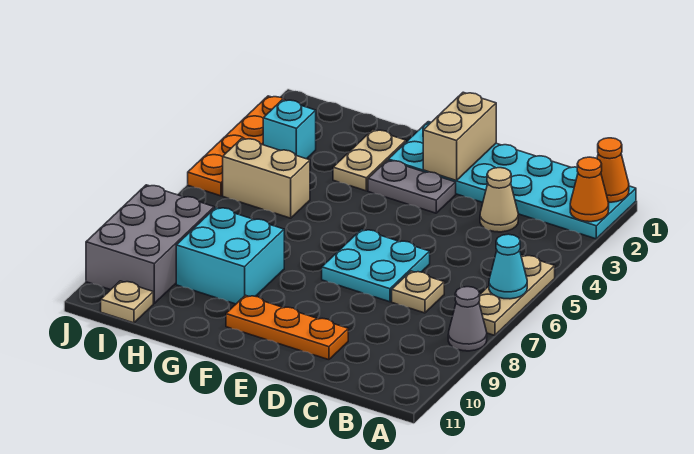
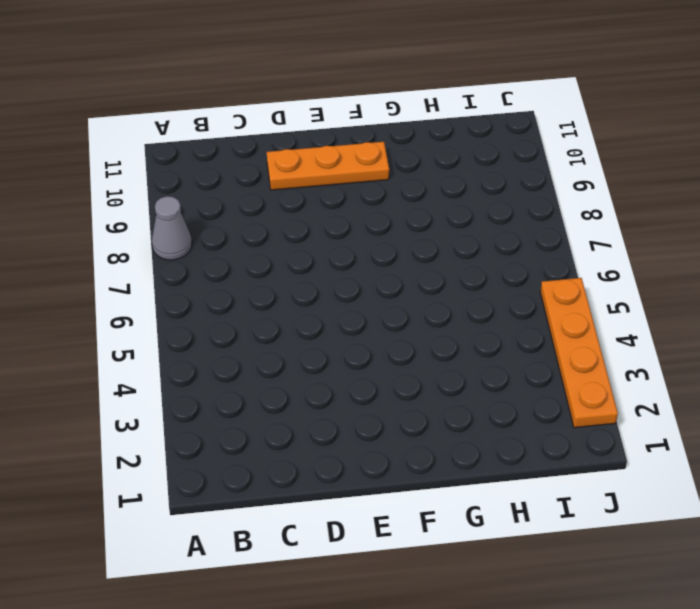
none -> cyan 2x6 plate [388,122,636,239]
none -> tan 1x3 plate [479,255,555,335]
none -> tan 1x1 cone [480,168,518,232]

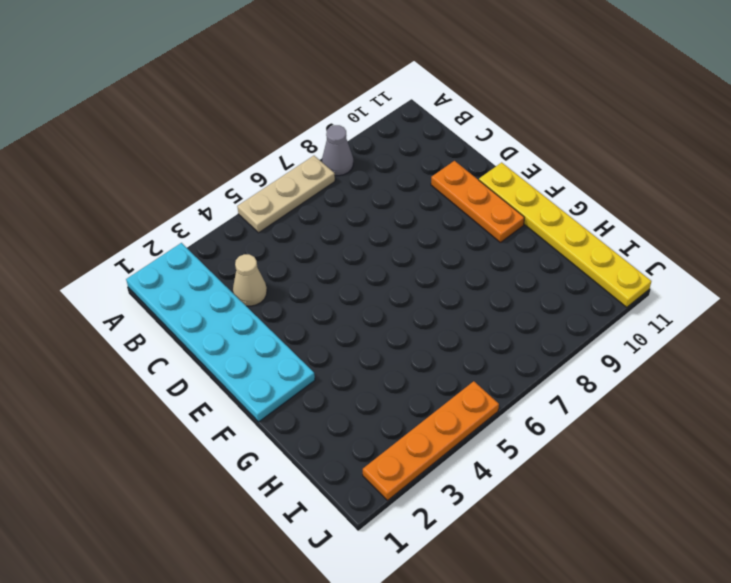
yellow 1x6 plate [479,162,651,307] -> tan 1x1 plate [101,281,153,323]
none -> tan 1x1 plate [392,271,444,313]
none -> cyan 2x2 plate [322,229,430,302]
none -> grey 1x2 plate [368,160,456,213]

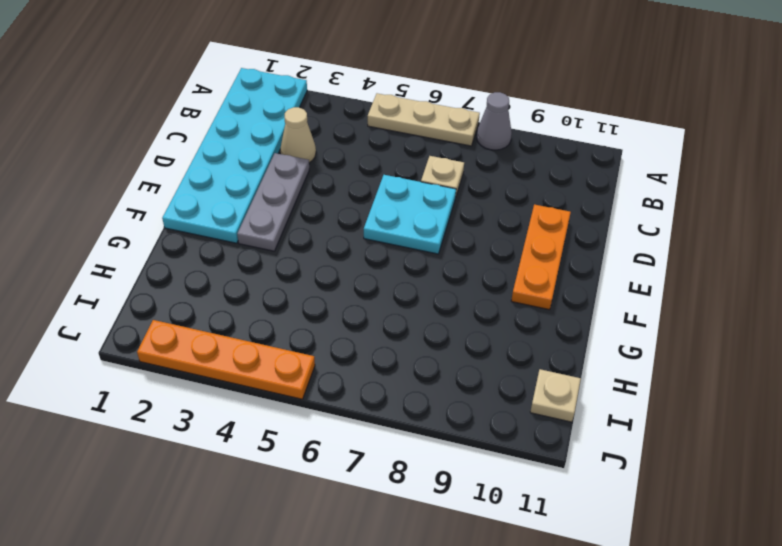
grey 1x3 plate [237,153,309,251] -> grey 1x2 plate [368,160,456,213]
none -> tan 1x2 plate [333,130,406,191]
none -> cyan 2x2 brick [176,207,284,304]
none -> tan 1x2 brick [223,138,310,218]

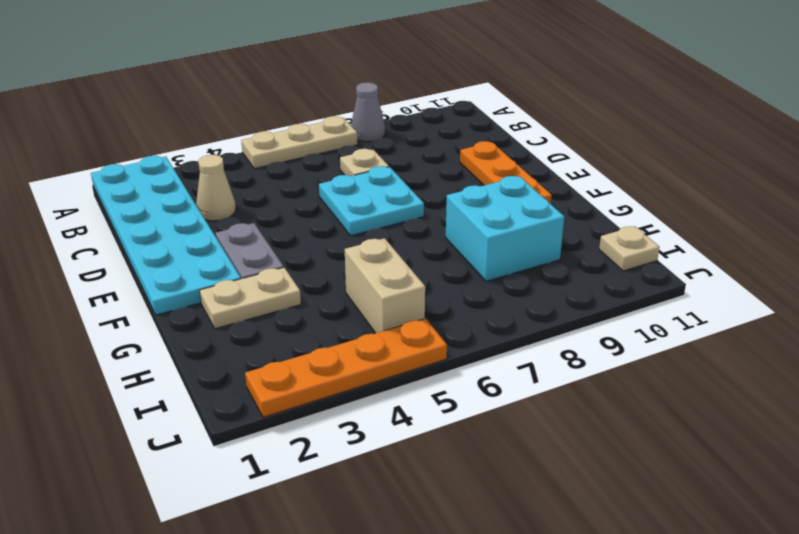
none -> cyan 1x1 brick [263,100,316,159]
none -> grey 2x3 brick [86,185,214,303]
none -> orange 1x1 cone [597,138,629,202]

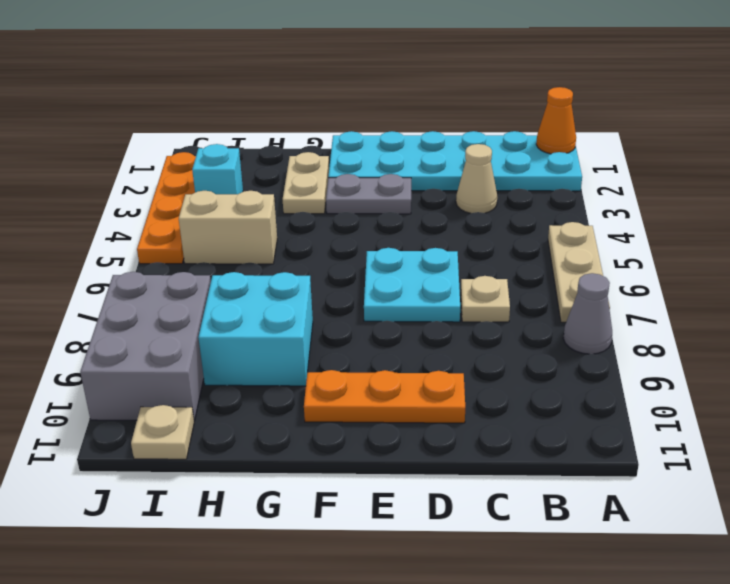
none -> orange 1x1 cone [570,157,609,222]
none -> cyan 1x1 cone [489,234,527,299]
none -> tan 1x2 brick [423,92,496,181]

